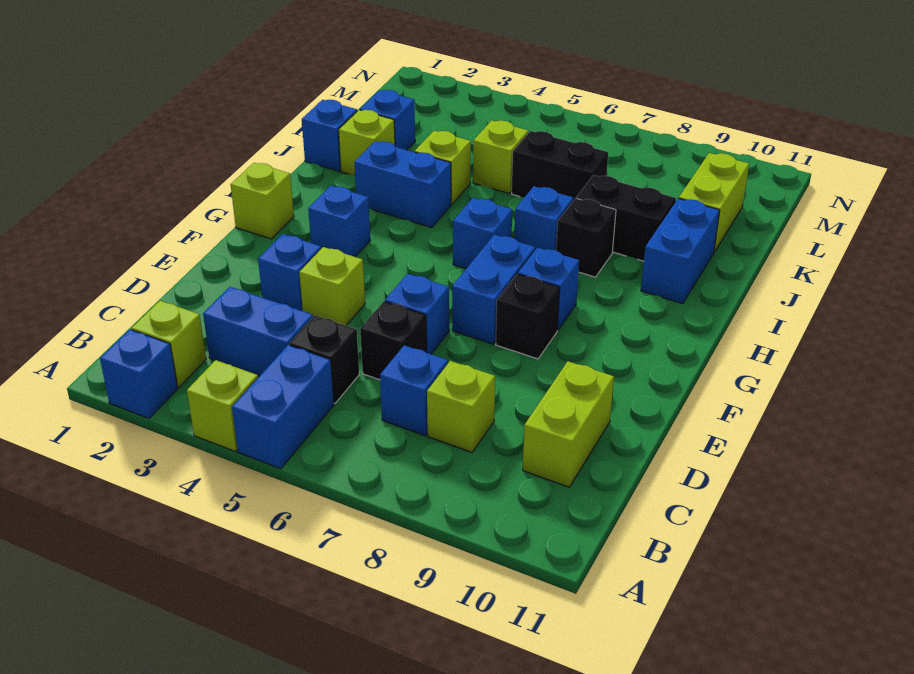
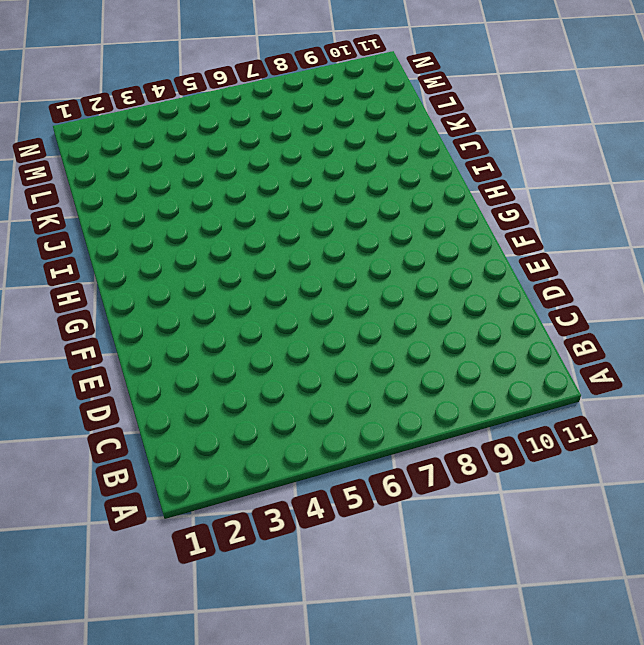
none -> blue 1x1 brick [100,330,178,418]
none -> lime 1x1 brick [187,360,258,452]
none -> blue 1x2 brick [232,345,334,469]
none -> lime 1x1 brick [131,301,206,387]

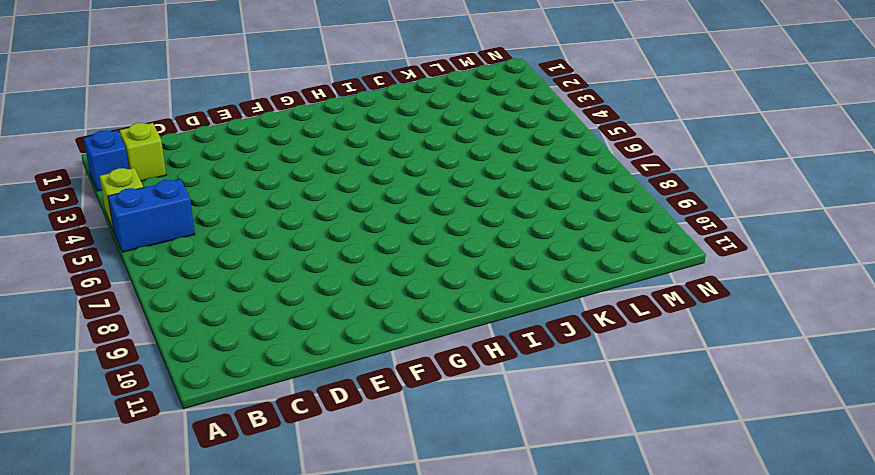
none -> blue 1x2 brick [203,287,313,376]
none -> black 1x1 brick [289,315,359,403]
none -> blue 1x1 brick [380,345,448,436]
none -> lime 1x1 brick [427,361,495,452]

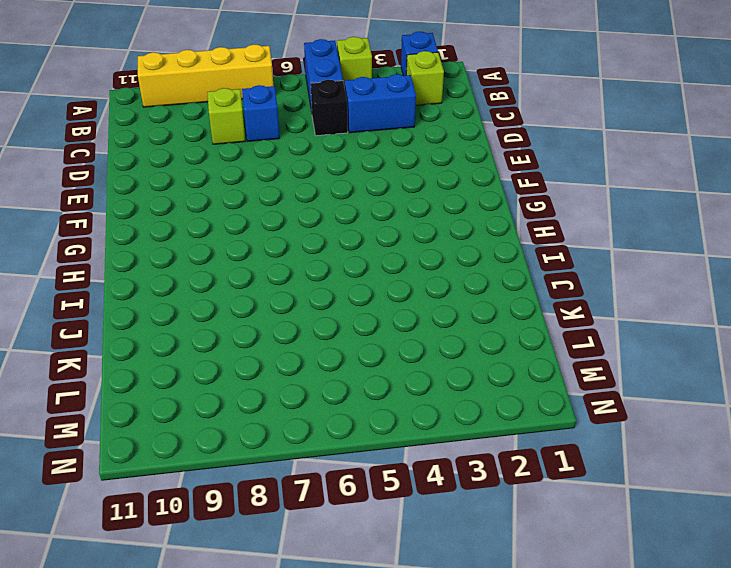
yellow 1x4 brick [138,44,274,107] -> none
none -> lime 1x2 brick [523,361,614,487]
none -> black 1x1 brick [360,301,427,380]
none -> blue 1x1 brick [258,234,321,311]
none -> lime 1x1 brick [299,247,365,326]

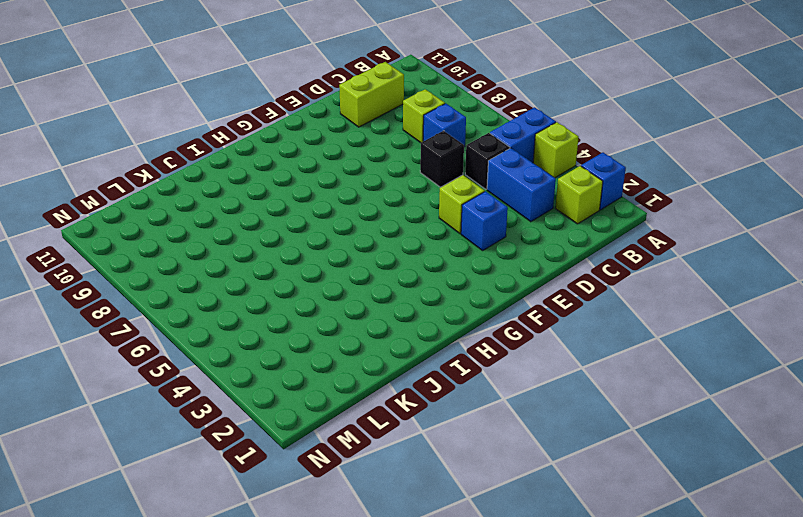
none -> blue 1x1 brick [385,274,449,354]
none -> blue 1x2 brick [452,235,535,344]
none -> black 1x1 brick [496,274,560,359]
none -> lime 1x1 brick [231,163,294,239]

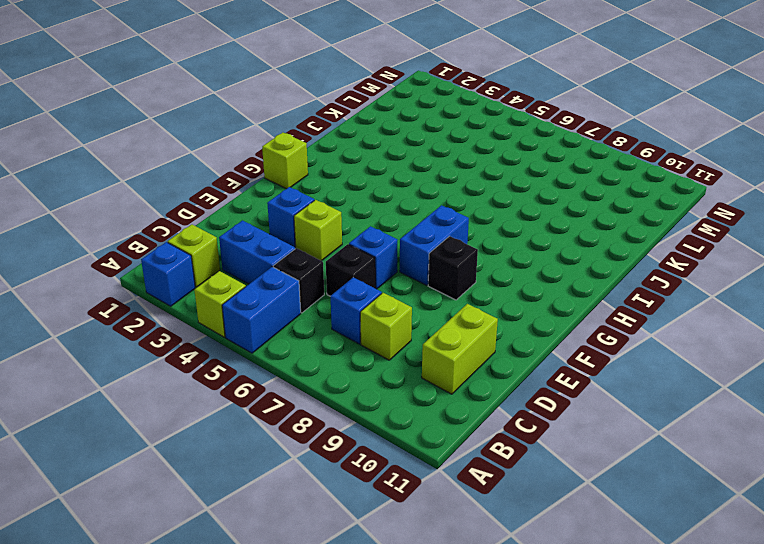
none -> blue 1x1 brick [308,186,370,257]
none -> blue 1x1 brick [518,248,579,330]
none -> blue 1x1 brick [453,198,512,269]
none -> blue 1x2 brick [354,141,451,228]

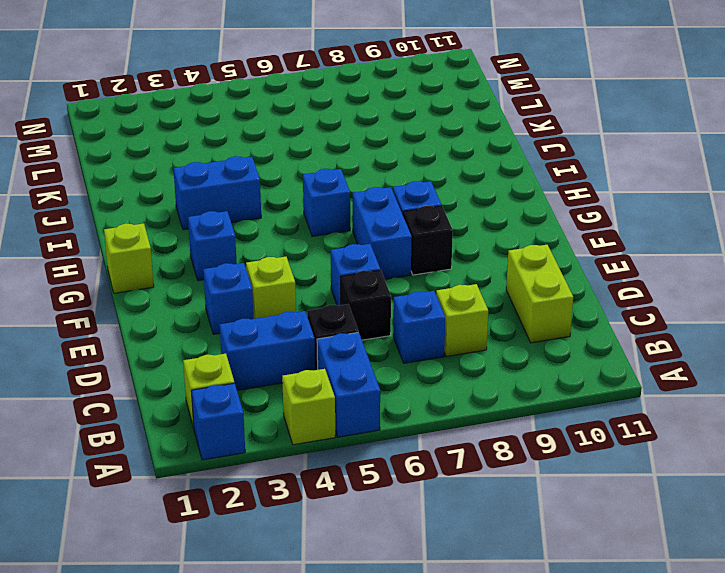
none -> blue 1x1 brick [514,186,573,250]
none -> black 1x1 brick [556,198,616,277]
none -> blue 1x2 brick [641,198,720,304]
none -> blue 1x1 brick [302,100,357,171]

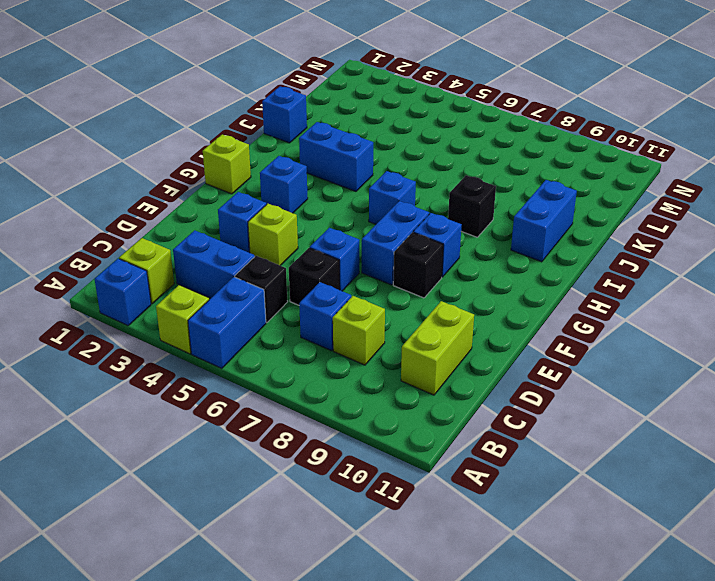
none -> blue 1x1 brick [514,186,573,250]
none -> lime 1x1 brick [339,110,395,175]
none -> lime 1x1 brick [415,131,471,205]
none -> black 1x2 brick [576,175,676,261]

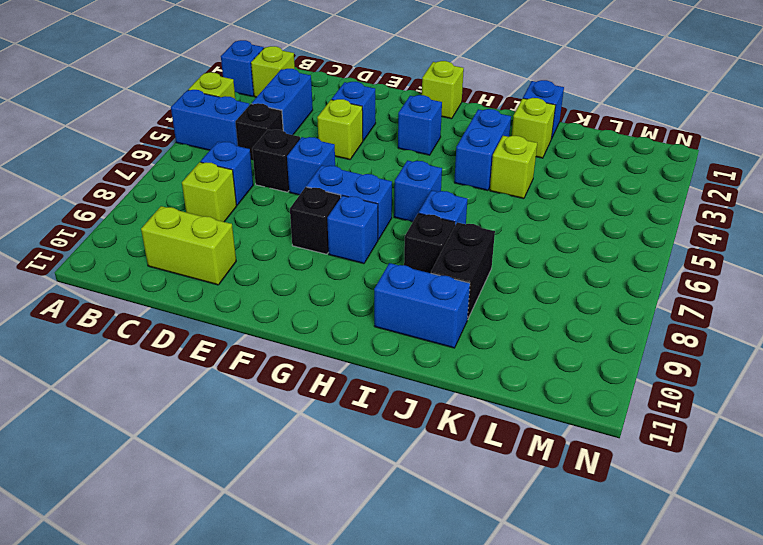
none -> blue 1x1 brick [360,90,415,150]
none -> lime 1x1 brick [473,120,528,194]
none -> black 1x2 brick [512,131,608,200]
none -> lime 1x2 brick [679,153,749,252]

